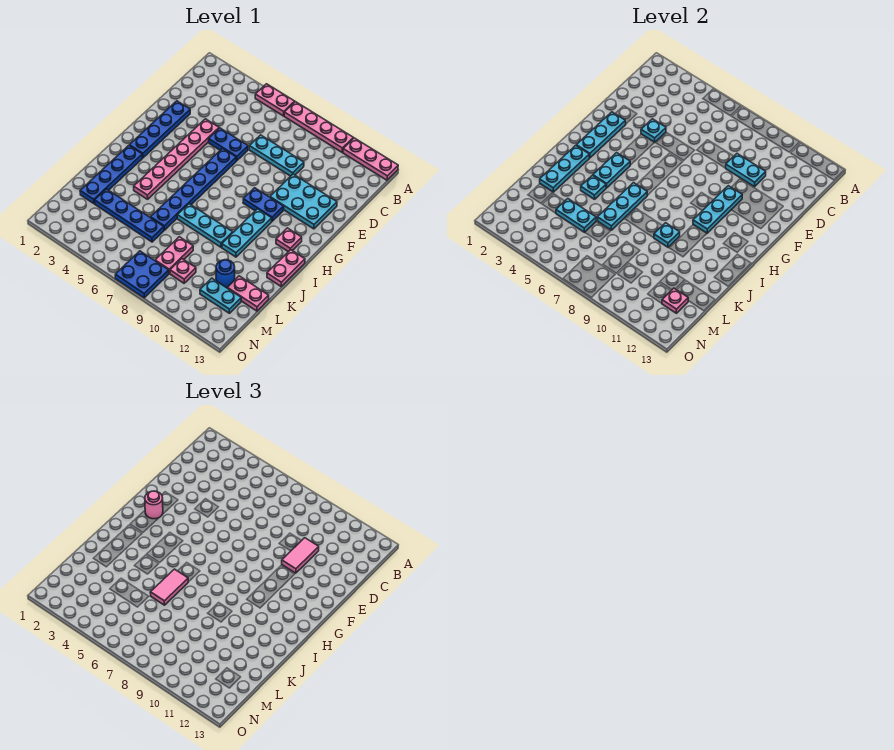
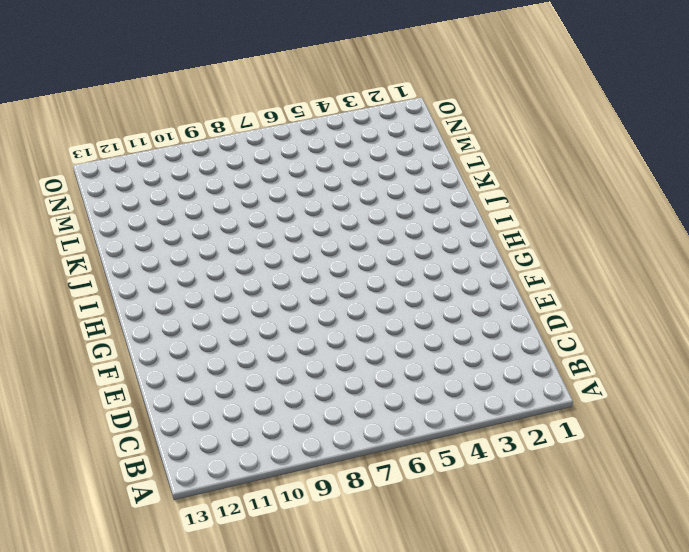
none -> pink 1x2 plate [255,84,295,116]
none -> pink 1x4 plate [284,102,353,152]
none -> pink 1x3 plate [343,138,398,180]
none -> cyan 1x3 plate [249,135,304,176]

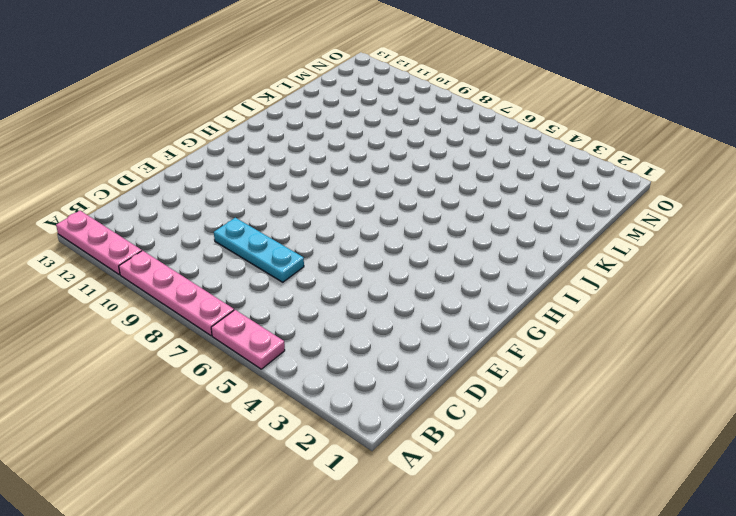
none -> blue 1x4 plate [129,101,190,158]
none -> pink 1x6 plate [134,119,219,199]
none -> blue 1x2 plate [209,128,248,161]
none -> cyan 2x3 plate [270,174,337,229]

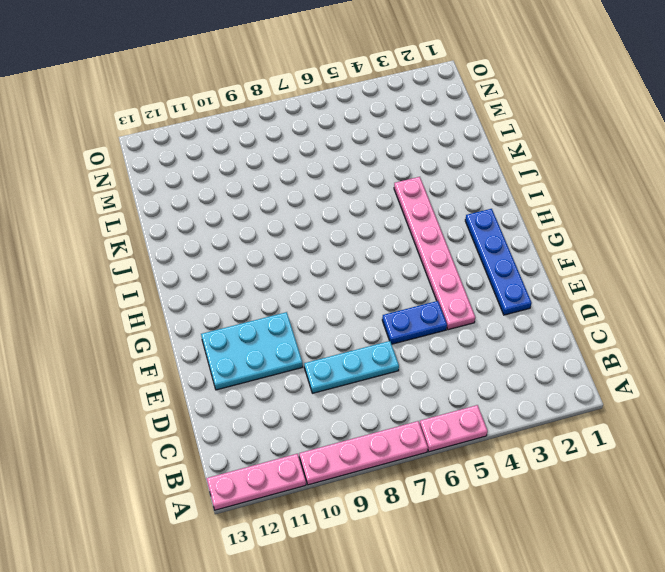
none -> blue 1x6 plate [150,148,236,230]
none -> blue 1x2 plate [243,188,284,221]
none -> cyan 1x3 plate [222,209,272,257]
none -> pink 1x1 plate [276,228,302,252]

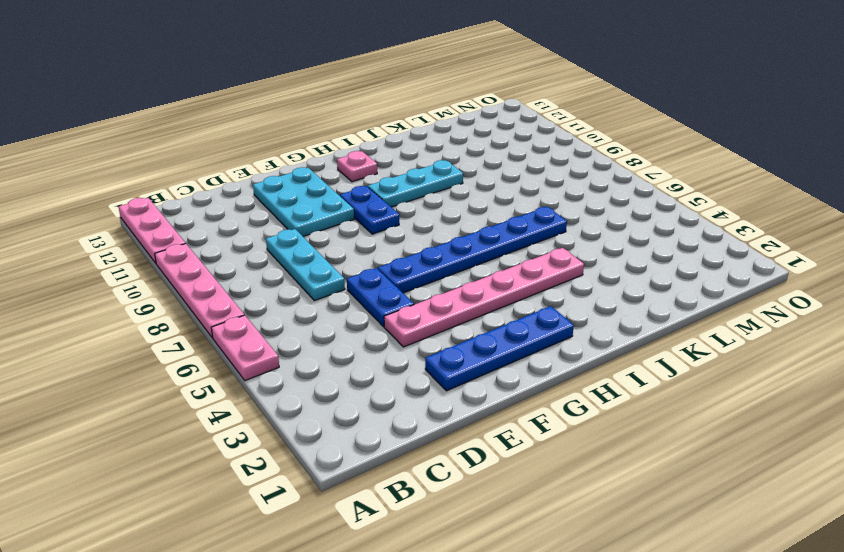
none -> blue 1x4 plate [80,145,143,204]
none -> pink 1x2 plate [267,250,305,286]
none -> cyan 1x3 plate [177,204,233,247]
none -> blue 1x4 plate [95,189,164,242]

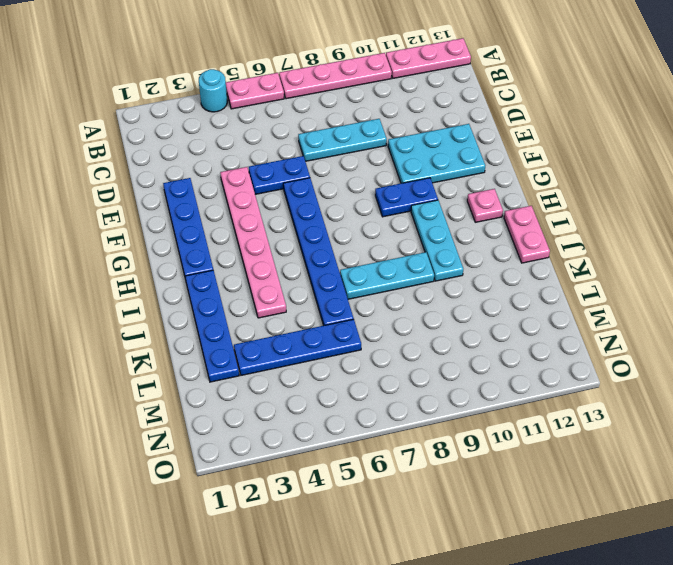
cyan 1x1 round brick [199,69,227,112] -> none
none -> pink 1x2 plate [155,237,193,273]
none -> blue 1x1 round brick [216,260,235,288]
none -> pink 1x2 plate [228,276,269,311]
none -> pink 1x1 plate [170,259,196,283]

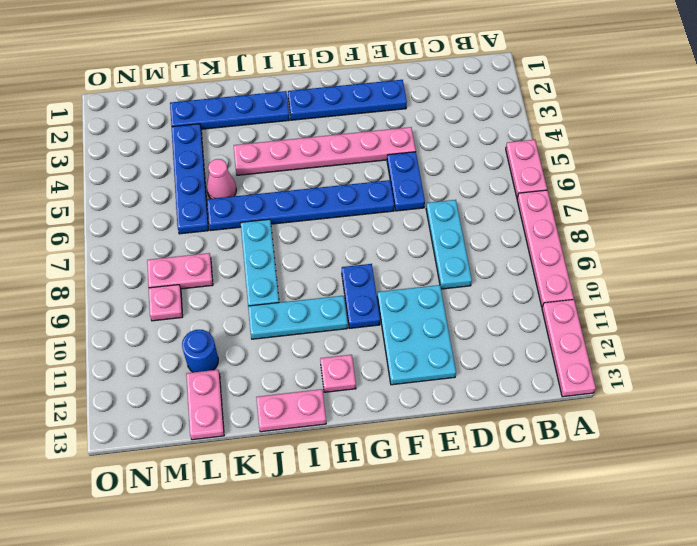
pink 1x1 cone [207,159,236,199] -> none
none -> cyan 1x2 plate [200,278,241,313]
none -> blue 2x2 plate [115,251,169,298]
none -> cyan 1x2 plate [726,154,766,187]
none -> cyan 1x1 plate [641,119,666,143]

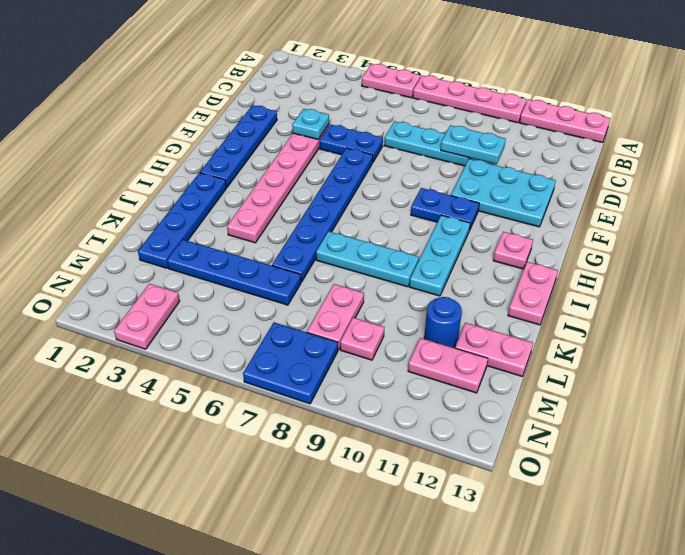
pink 1x2 plate [408,338,488,393] -> cyan 1x2 plate [200,278,241,313]
pink 1x2 plate [114,284,180,349] -> none
none -> cyan 1x3 plate [576,112,626,158]
none -> cyan 1x3 plate [693,186,742,233]
none -> cyan 1x2 plate [593,153,630,188]
none -> cyan 1x3 plate [540,145,590,192]

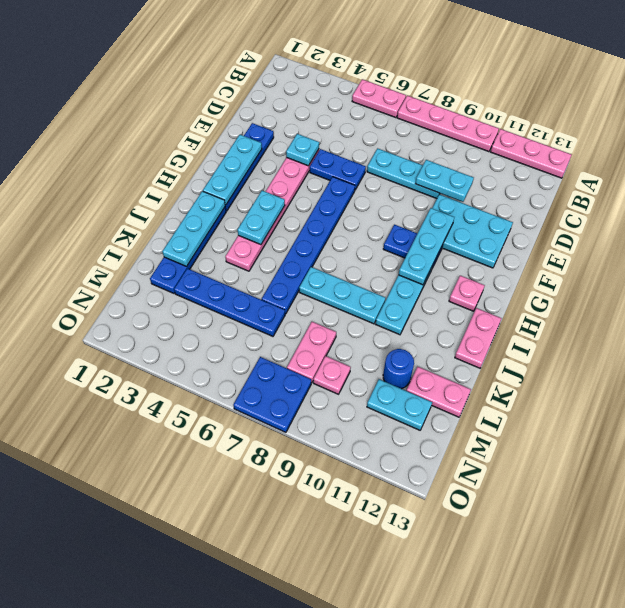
none -> cyan 1x3 plate [597,183,647,230]
none -> cyan 1x1 plate [581,175,606,199]
none -> cyan 1x1 plate [654,223,680,247]
none -> cyan 1x2 plate [556,199,596,232]

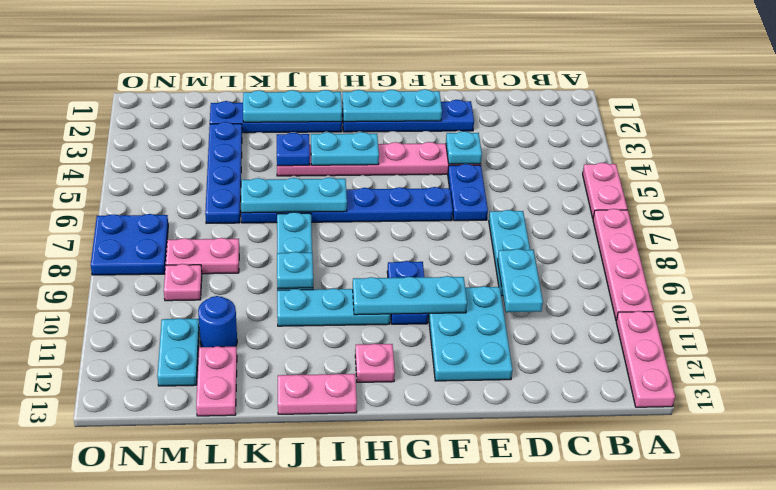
blue 1x1 plate [277,133,310,166] -> cyan 1x1 plate [581,175,606,199]
none -> cyan 1x2 plate [556,199,596,232]
none -> pink 1x1 plate [662,288,688,313]
none -> pink 1x2 tile [282,538,319,573]
none -> pink 1x1 round brick [145,491,163,519]

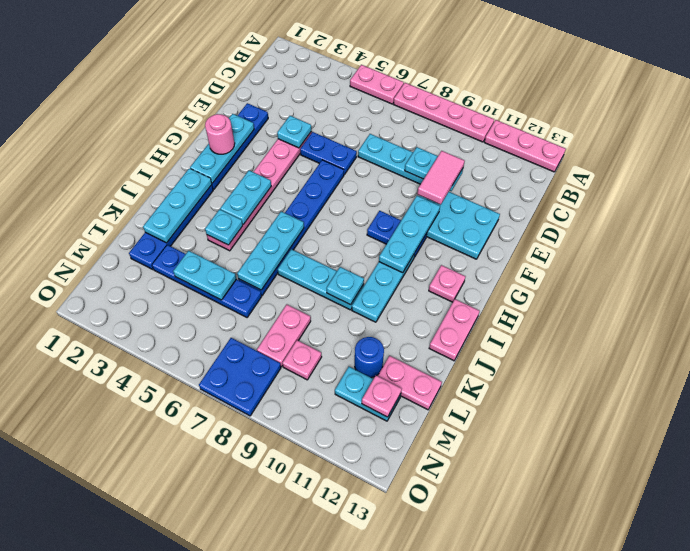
none -> pink 1x2 tile [150,569,188,605]

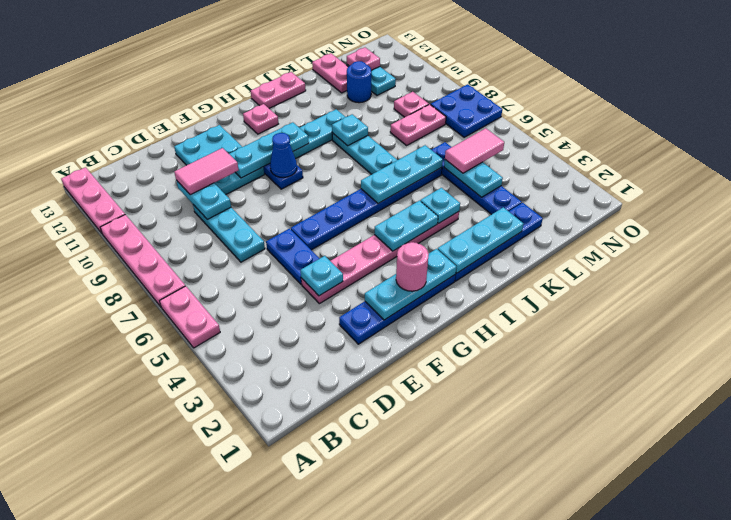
blue 1x1 cone [270,133,297,177] -> none
pink 1x2 tile [445,128,504,173] -> pink 1x2 tile moved to [150,569,188,605]

